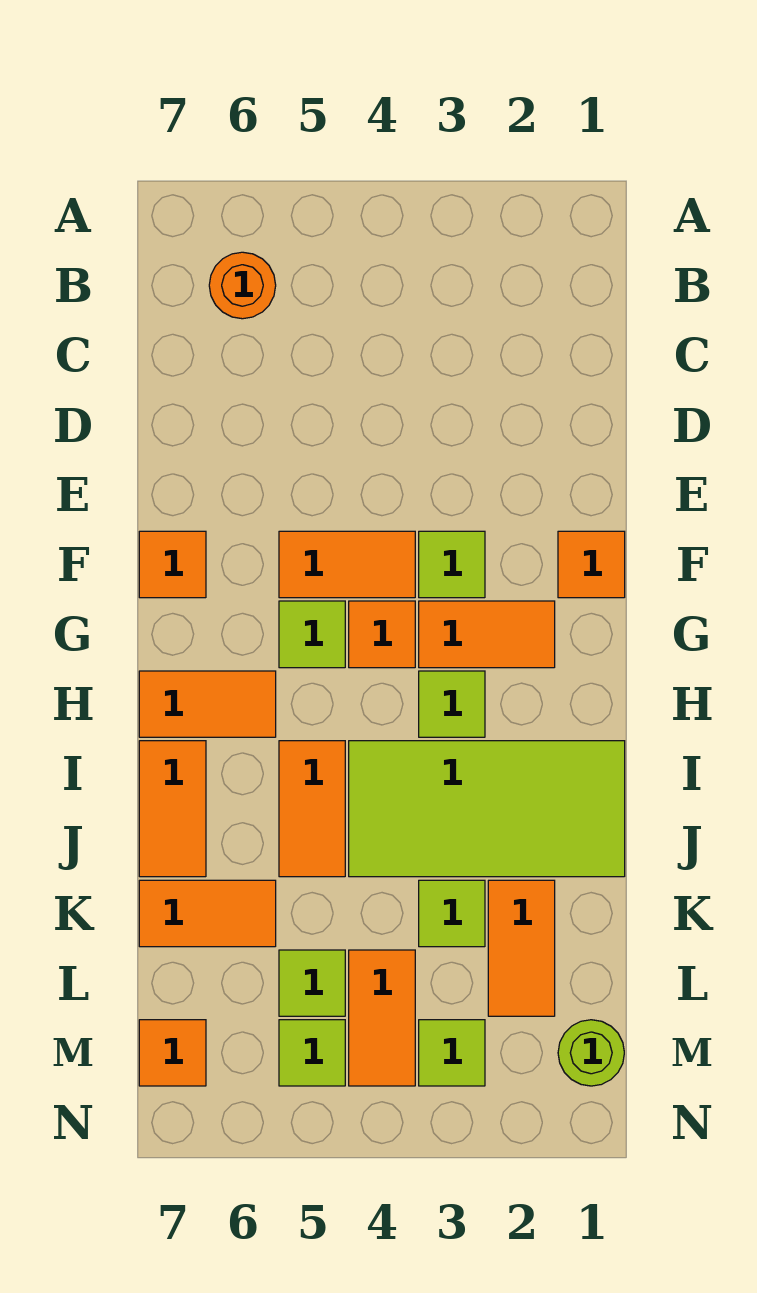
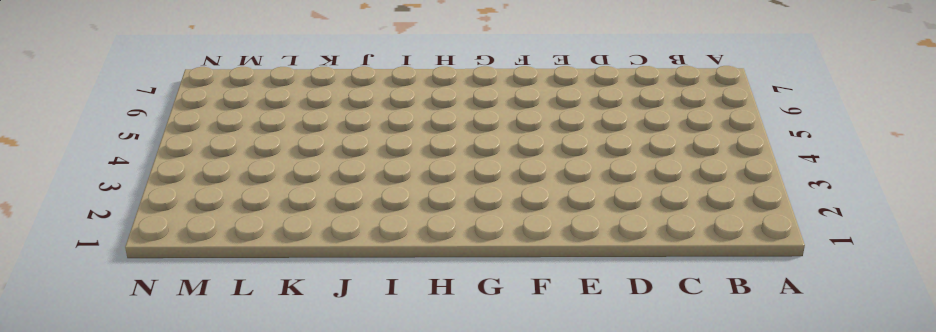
none -> orange 1x1 round brick [209,252,276,319]
none -> orange 1x1 tile [558,531,625,598]
none -> lime 1x1 tile [419,531,485,598]

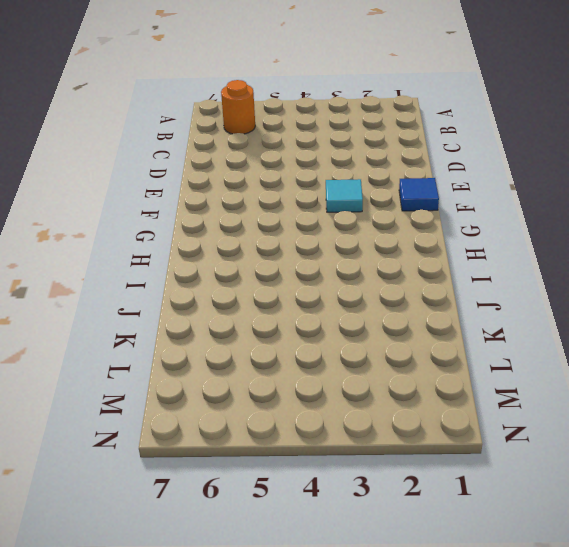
blue 1x1 tile [399,178,439,211] -> orange 1x1 tile [558,531,625,598]
cyan 1x1 tile [326,179,363,212] -> lime 1x1 tile [419,531,485,598]
none -> orange 1x2 tile [279,531,415,598]
none -> orange 1x1 tile [139,531,206,598]
none -> orange 1x2 tile [419,601,555,668]

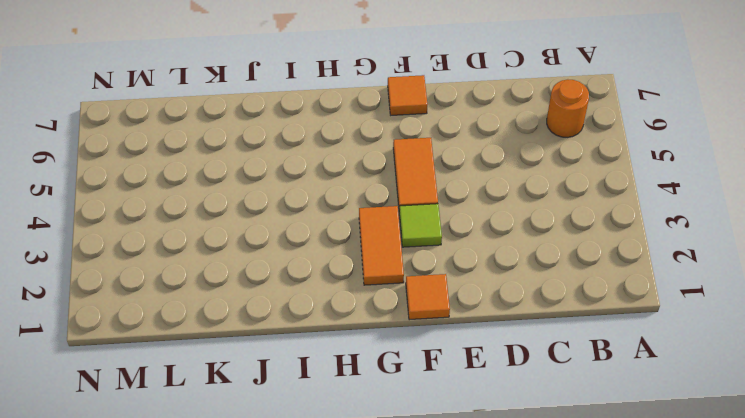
none -> orange 1x1 tile [349,601,415,668]
none -> lime 1x1 tile [279,601,345,668]
none -> lime 1x1 tile [419,671,485,737]

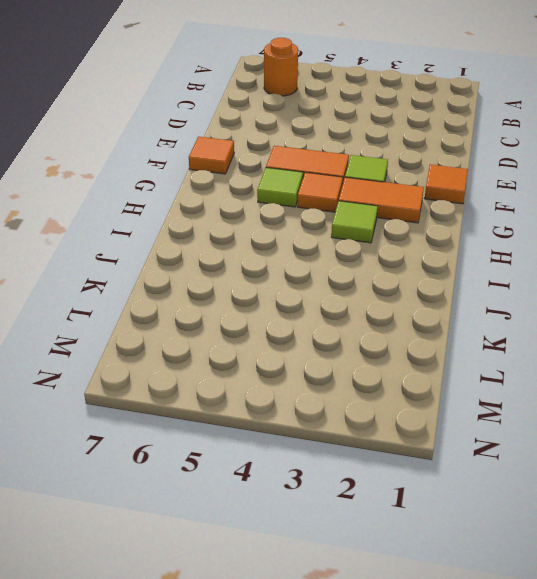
none -> orange 1x2 tile [139,671,276,737]
none -> lime 2x4 tile [349,741,625,877]
none -> orange 1x2 tile [279,741,345,877]

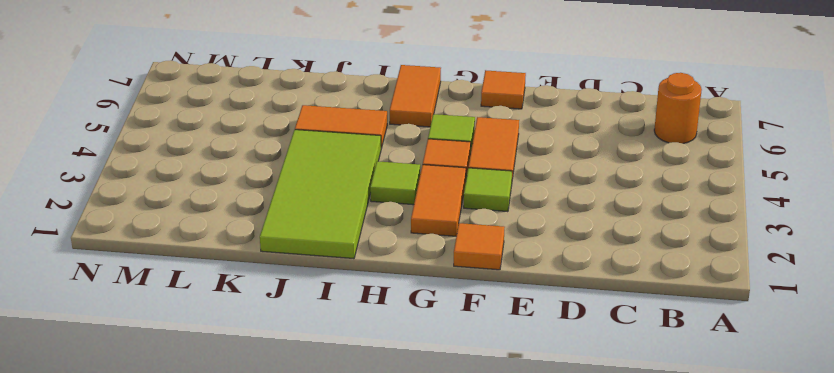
none -> orange 1x2 tile [139,741,206,877]
none -> orange 1x2 tile [488,880,555,1016]
none -> lime 1x1 tile [419,880,485,947]

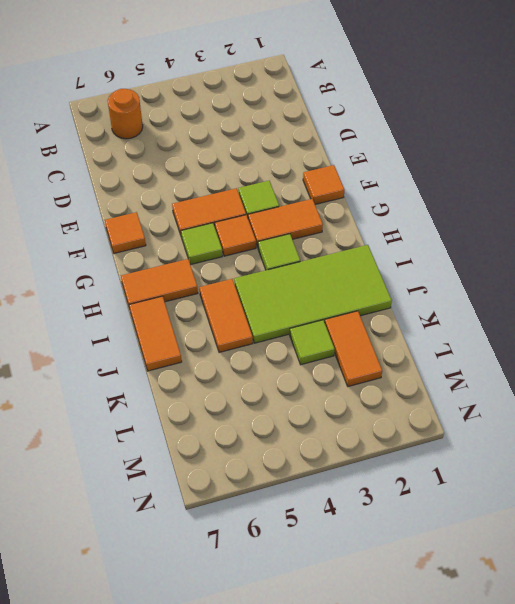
none -> orange 1x2 tile [139,880,276,947]
none -> orange 1x2 tile [349,950,415,1086]
none -> lime 1x1 tile [279,950,345,1016]

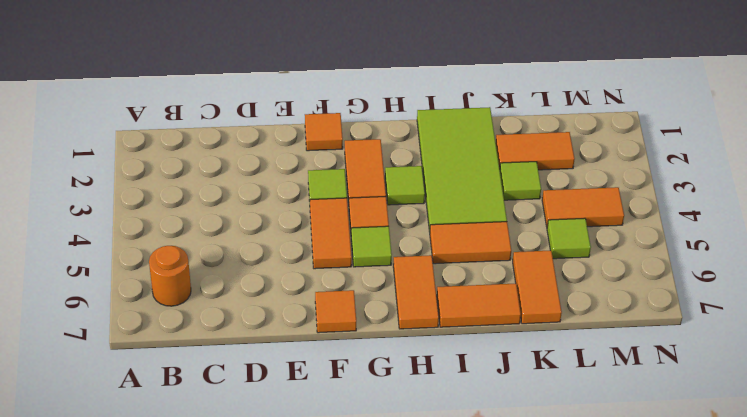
none -> lime 1x1 round brick [558,1020,624,1086]
none -> lime 1x1 tile [419,1020,485,1086]
none -> lime 1x1 tile [279,1020,345,1086]

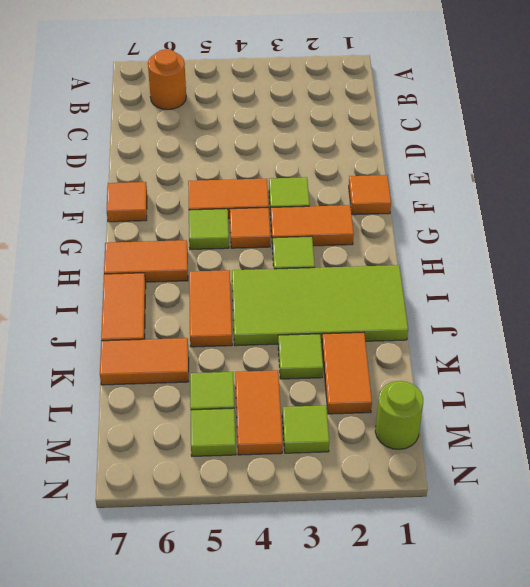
none -> orange 1x1 tile [139,1020,206,1086]

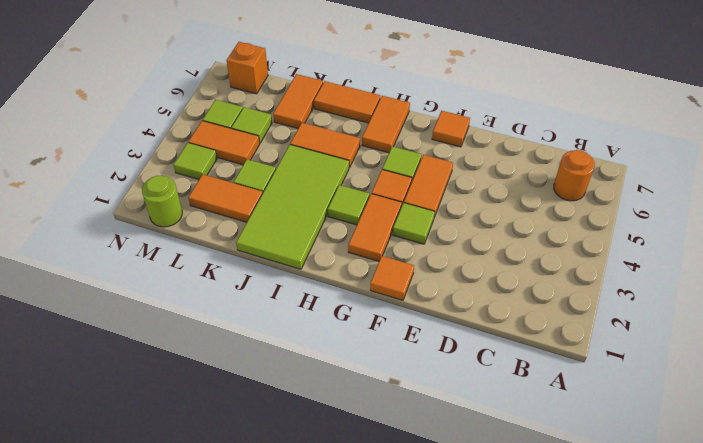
orange 1x1 brick [226,42,268,94] -> orange 1x1 tile [139,1020,206,1086]

